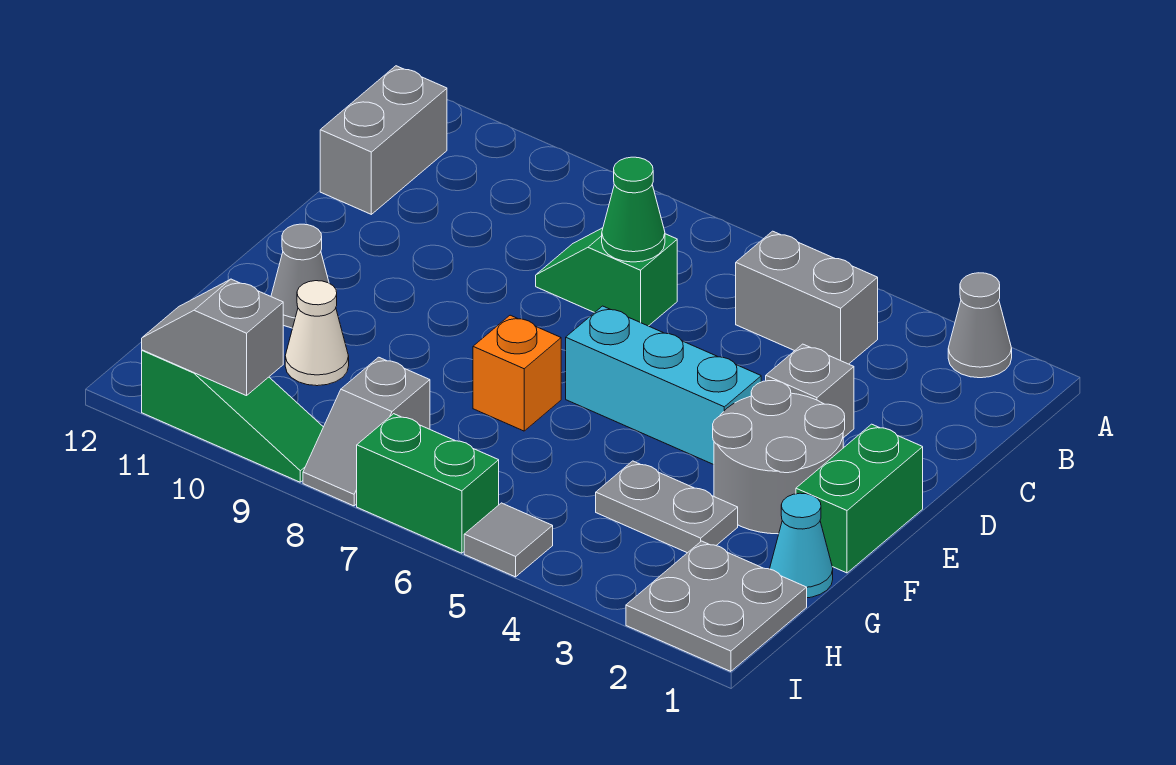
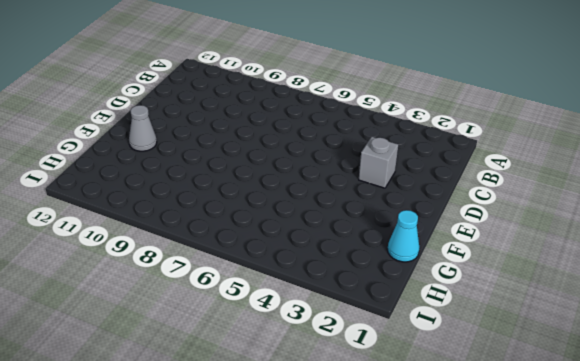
none -> grey 1x1 cone [948,273,1012,378]
none -> grey 1x2 brick [736,231,878,364]
none -> grey 1x2 brick [320,66,447,214]

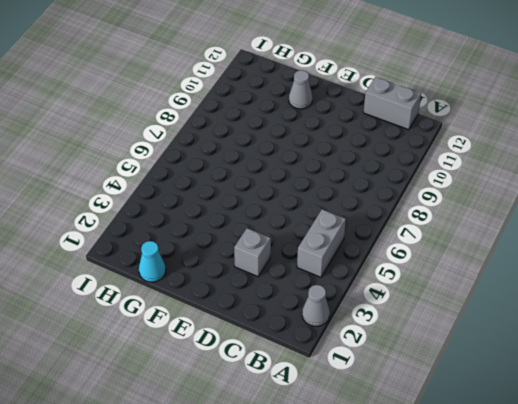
none -> green 1x2 slope [536,228,677,326]
none -> green 1x2 brick [796,424,923,573]
none -> grey 2x2 round brick [713,381,845,534]

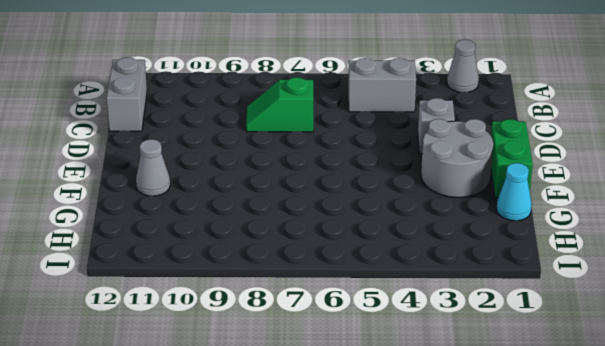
none -> cyan 1x3 brick [566,306,761,465]
none -> orange 1x1 brick [473,315,561,431]
none -> grey 1x2 plate [596,461,738,553]

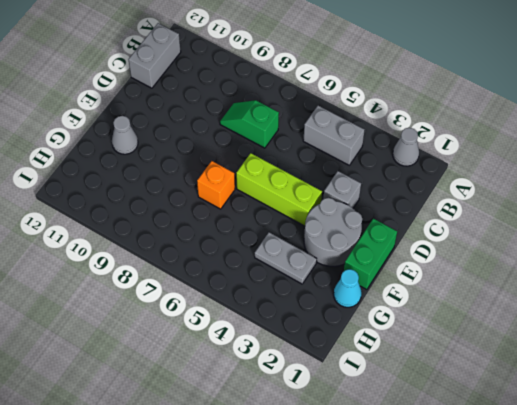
lime 1x3 brick [236,153,322,226] -> cyan 1x3 brick [566,306,761,465]
none -> white 1x1 cone [285,281,349,386]
none -> grey 2x2 plate [626,541,807,671]
none -> grey 1x2 slope [303,357,430,506]

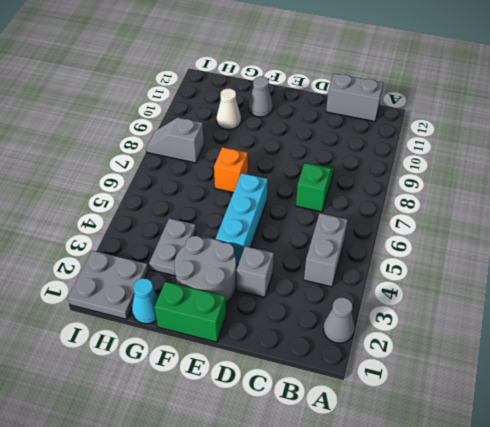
none -> grey 1x1 tile [464,503,553,577]
none -> green 1x2 brick [357,414,499,553]
none -> green 1x3 slope [142,350,323,482]

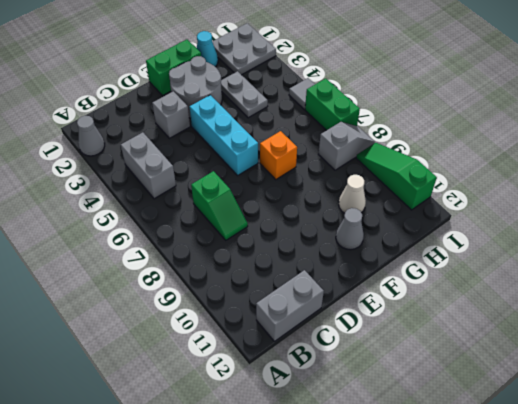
none -> green 1x1 cone [602,157,665,262]
none -> grey 1x2 slope [142,279,283,396]

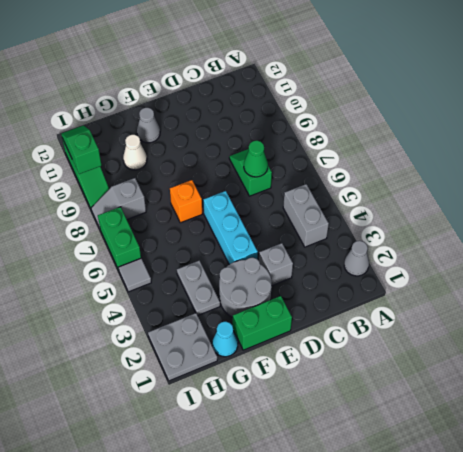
green 1x2 slope [61,126,102,174] -> grey 1x2 slope [142,279,283,396]
none -> grey 1x2 brick [320,66,447,214]

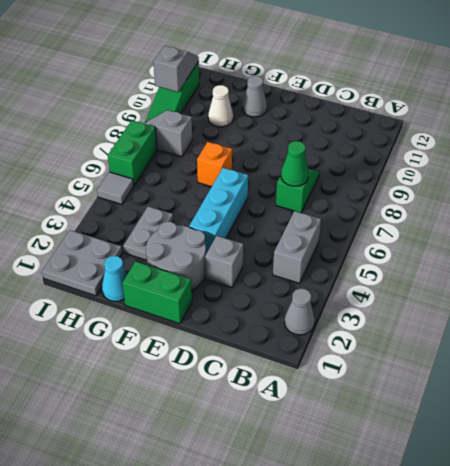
none -> grey 1x2 brick [320,66,447,214]

